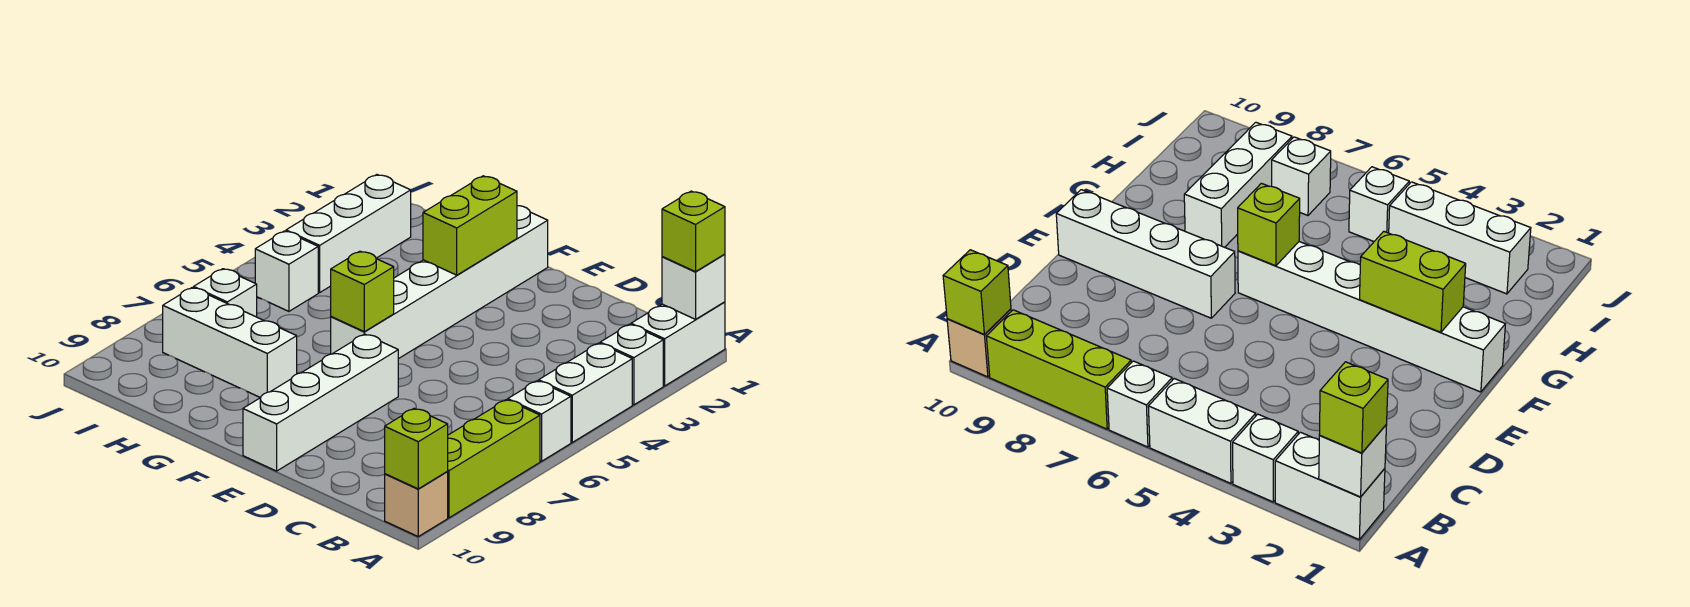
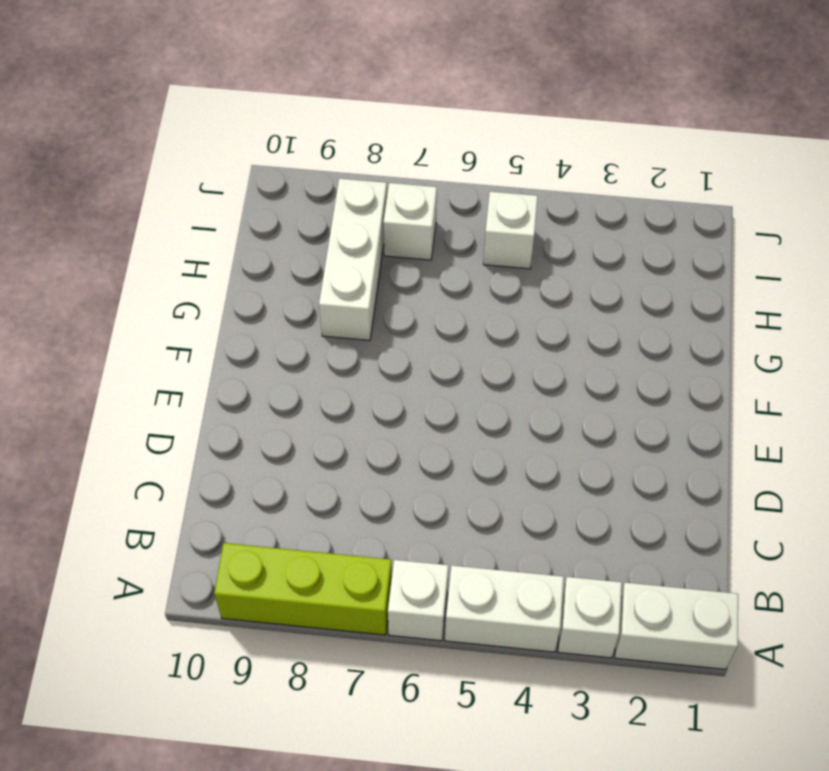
none -> tan 1x1 brick [385,472,448,536]
none -> white 1x4 brick [243,334,398,471]
none -> white 1x6 brick [331,206,548,359]

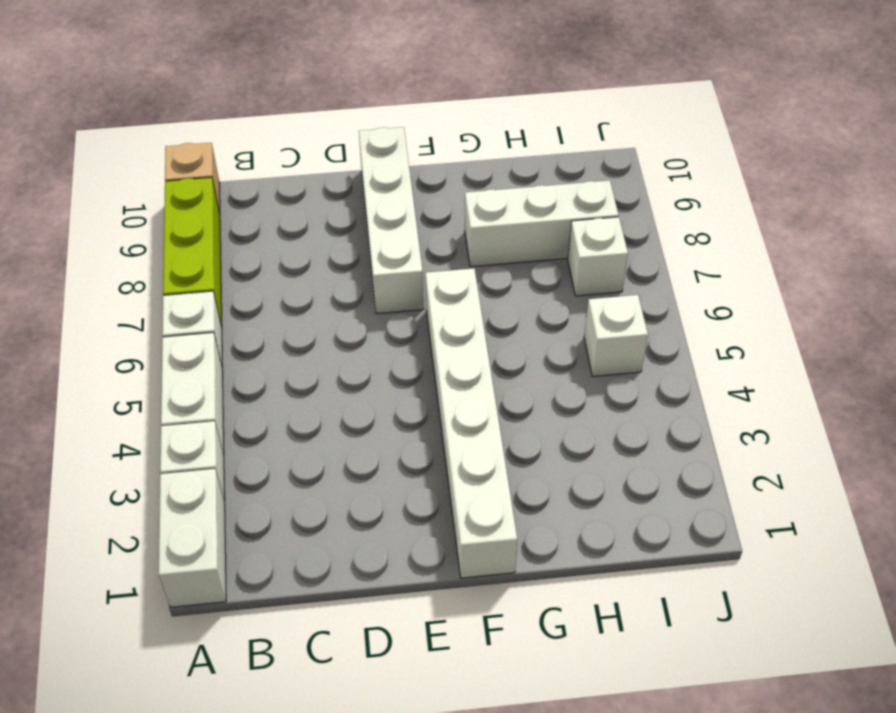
none -> white 1x3 brick [286,175,411,293]
none -> white 1x1 brick [662,254,725,319]
none -> lime 1x1 brick [385,409,448,489]

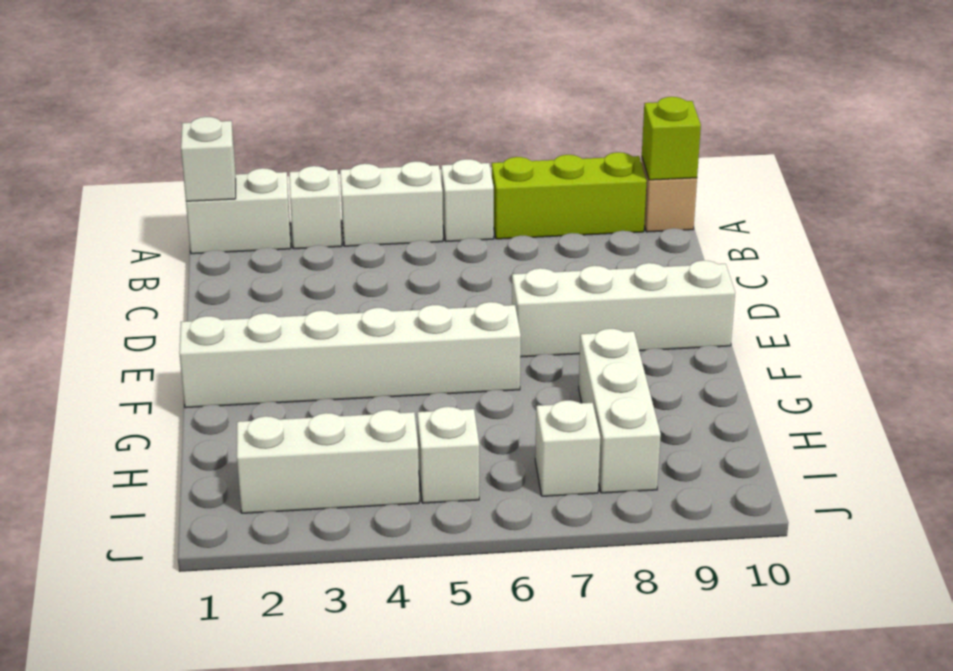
none -> lime 1x2 brick [423,176,517,275]
none -> lime 1x1 brick [331,251,394,332]
none -> lime 1x1 brick [662,191,725,272]

